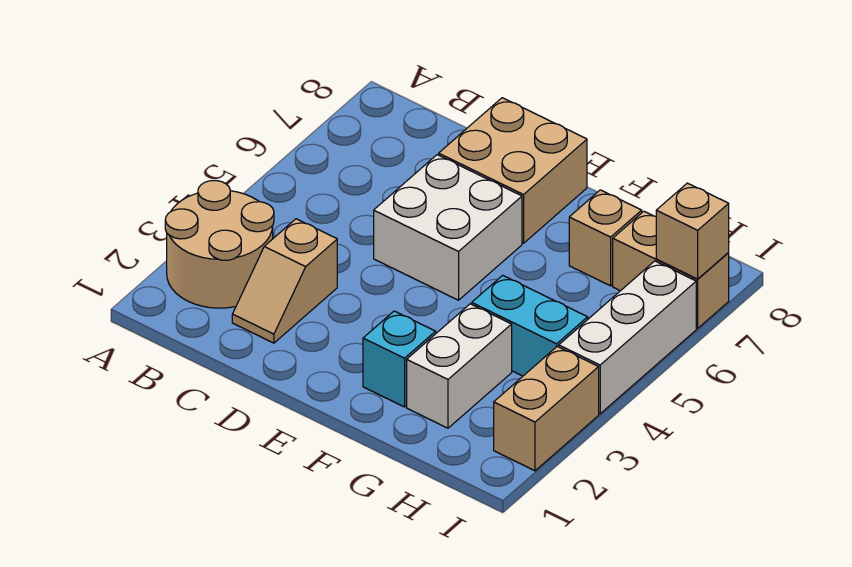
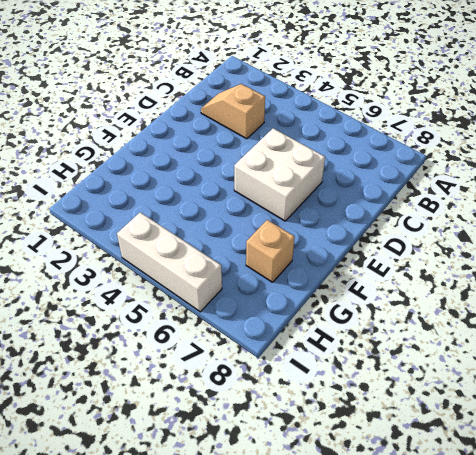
none -> tan 2x2 round brick [165,181,274,308]
none -> tan 2x2 brick [439,98,587,243]
none -> cyan 1x1 brick [363,311,436,407]

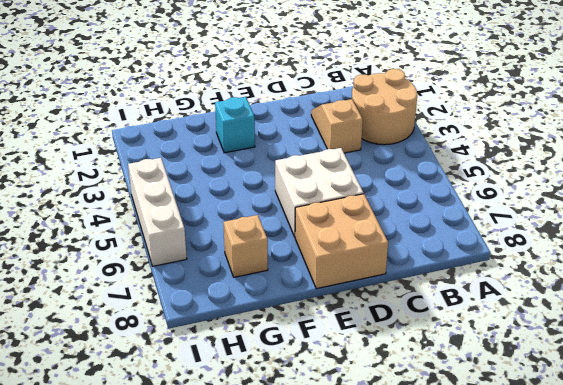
none -> white 1x2 brick [407,304,512,428]
none -> cyan 1x2 brick [472,275,588,376]
none -> tan 1x2 brick [613,211,729,328]

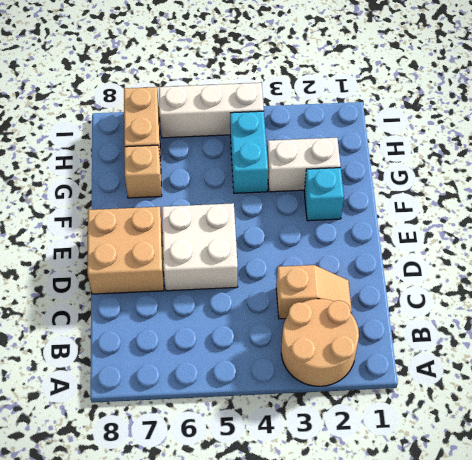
none -> tan 1x2 brick [494,346,599,471]
none -> tan 1x1 brick [656,183,729,279]

